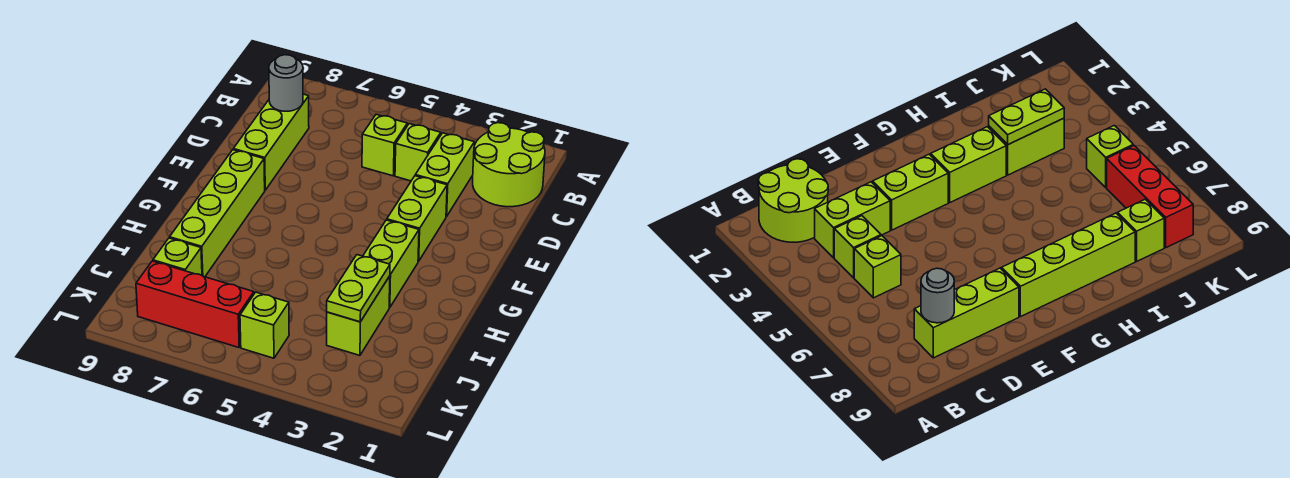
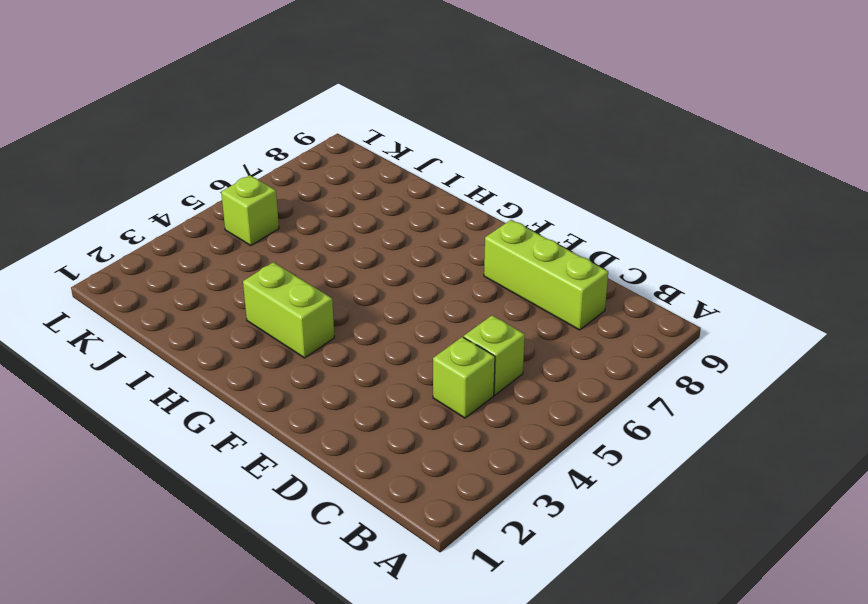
none -> lime 2x2 round brick [473,123,545,207]
none -> lime 1x2 brick [415,133,474,217]
none -> lime 1x2 brick [387,176,447,261]

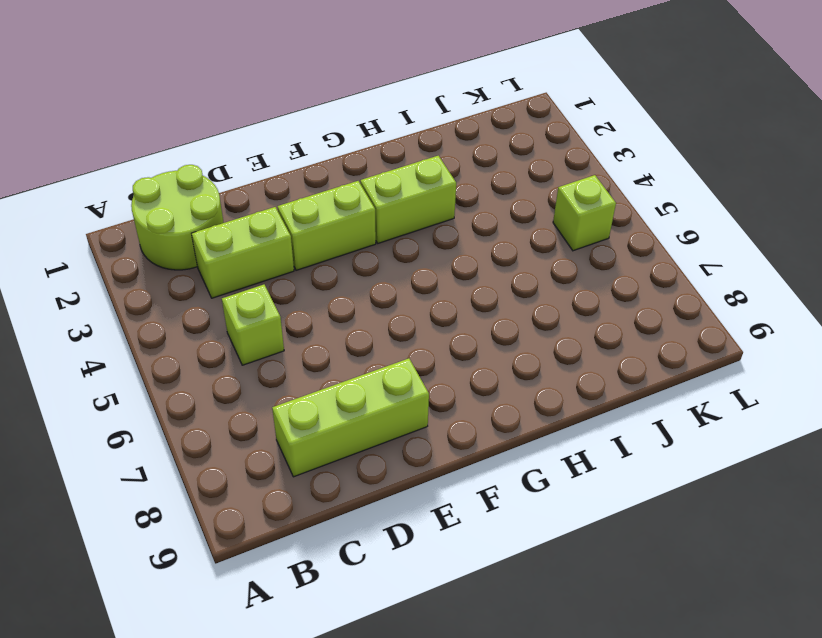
none -> lime 1x1 brick [395,124,441,181]
none -> lime 1x4 brick [170,150,265,277]
none -> lime 1x2 brick [327,276,390,355]

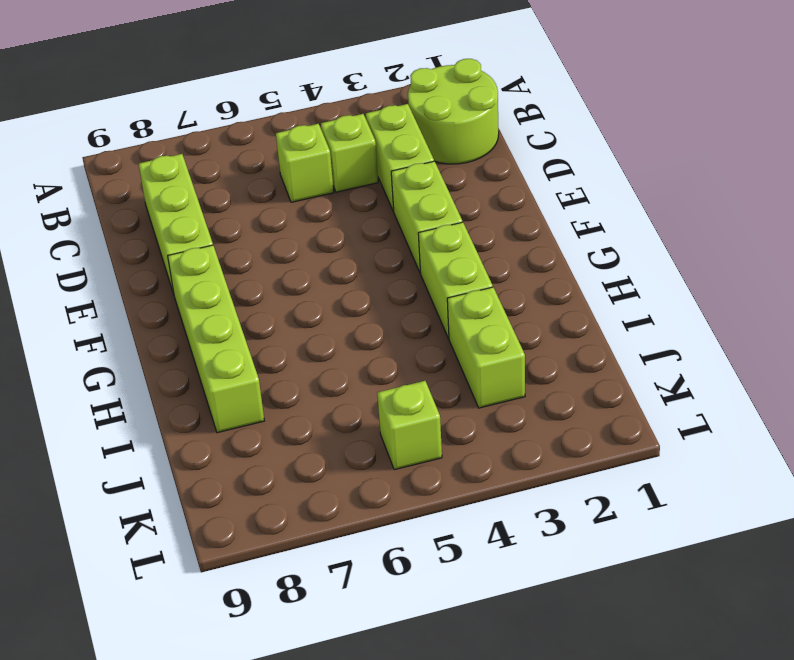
none -> lime 1x1 brick [153,238,202,275]
none -> red 1x3 brick [136,261,254,348]
none -> grey 1x1 round brick [269,55,303,111]

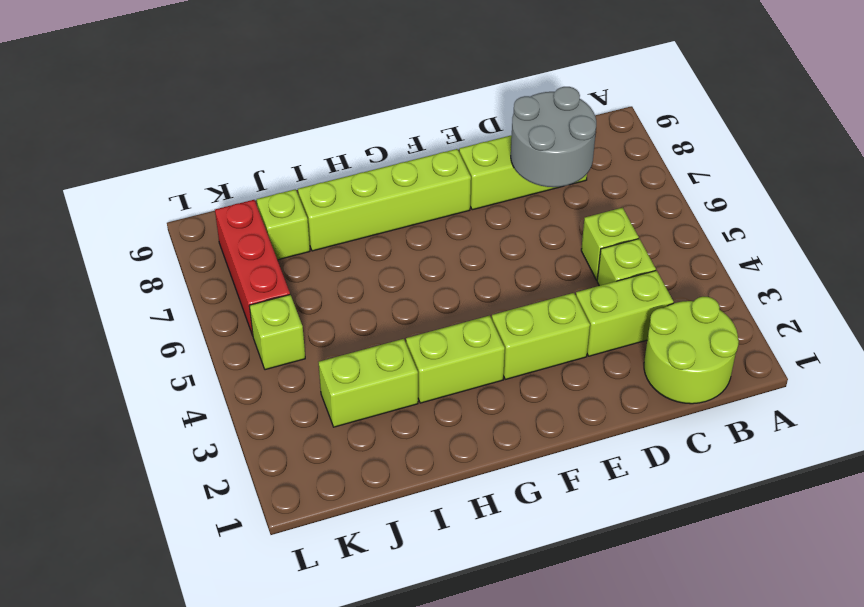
grey 2x2 round brick [511,87,596,187] -> grey 1x1 round brick [269,55,303,111]
none -> lime 1x2 plate [327,255,390,322]

